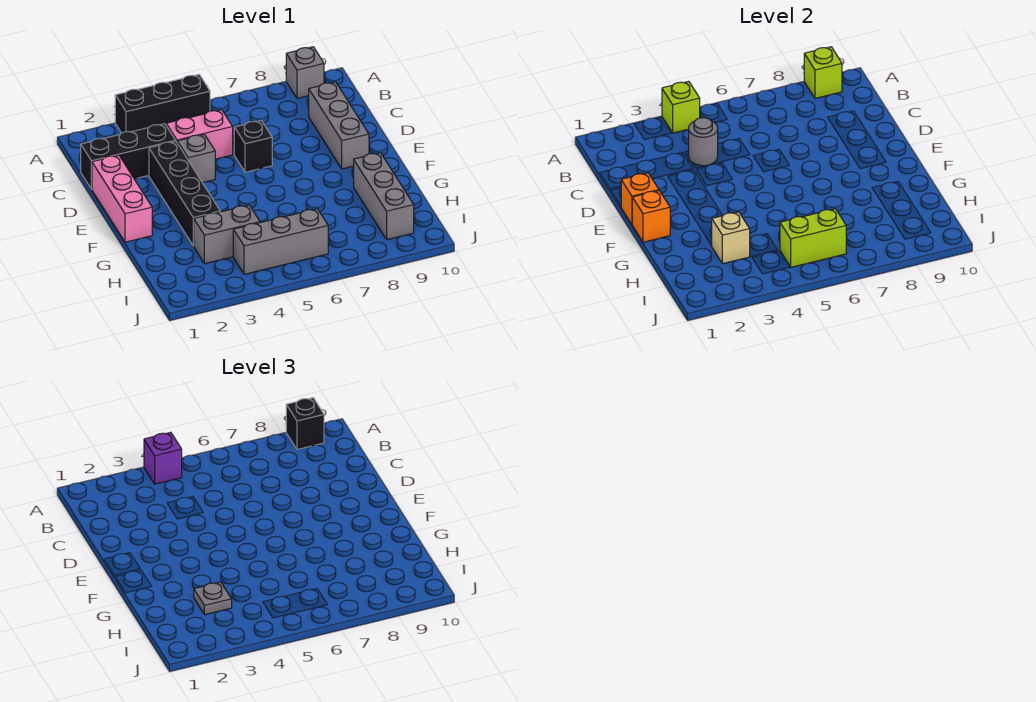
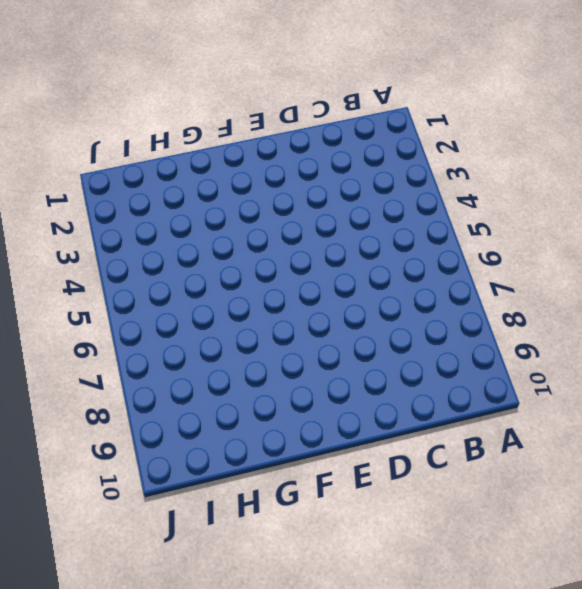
none -> black 1x3 brick [115,75,210,133]
none -> grey 1x1 brick [286,47,324,98]
none -> black 1x3 brick [81,124,176,189]

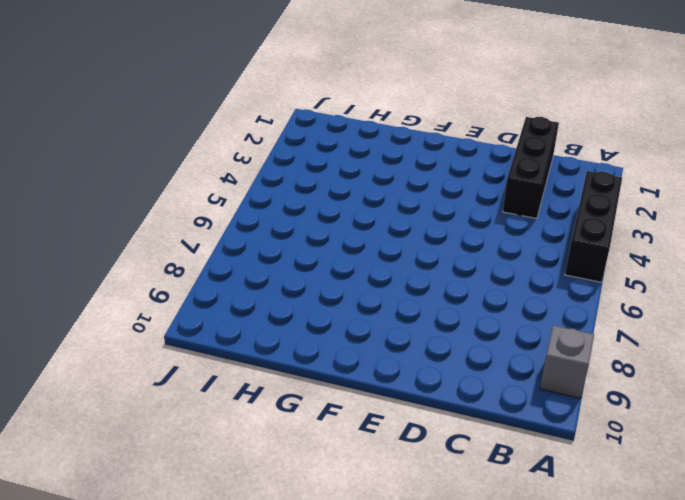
none -> pink 1x2 brick [166,110,233,159]
none -> grey 1x3 brick [309,82,369,169]
none -> pink 1x3 brick [92,155,152,242]

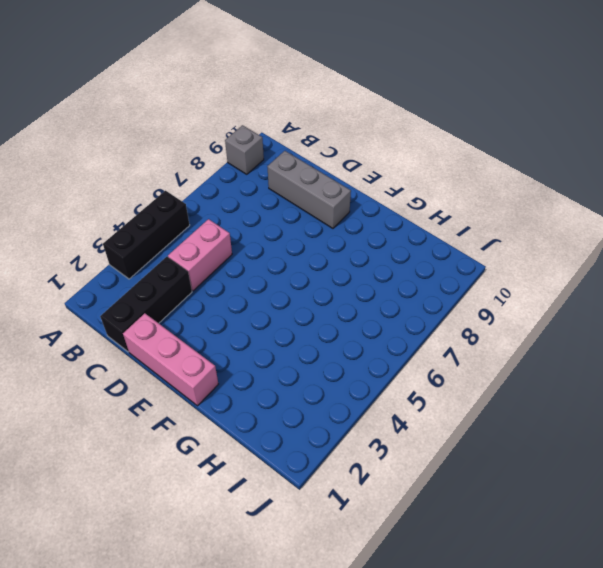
none -> black 1x4 brick [149,141,220,246]
none -> grey 1x1 brick [177,134,215,183]
none -> black 1x1 brick [234,121,272,172]

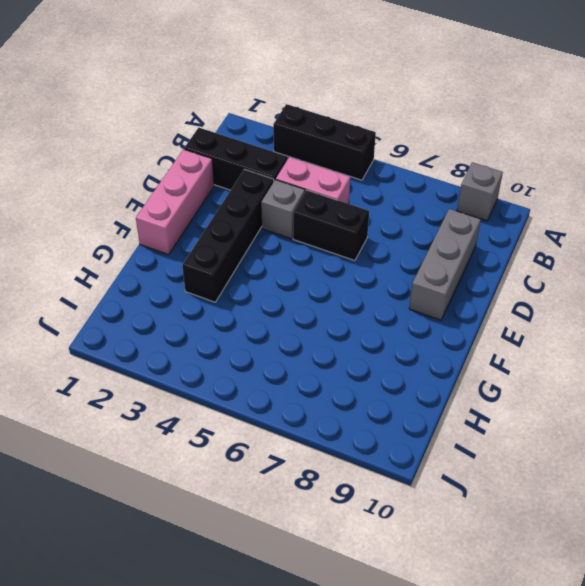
black 1x2 brick [293,190,369,261] -> black 1x1 brick [234,121,272,172]
none -> grey 1x3 brick [354,153,414,240]
none -> grey 1x2 brick [194,205,260,264]
none -> grey 1x3 brick [233,209,328,274]

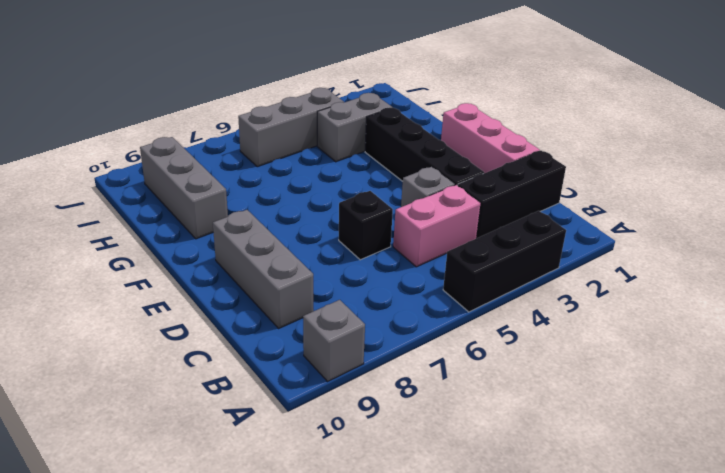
none -> lime 1x1 brick [662,81,700,133]
none -> lime 1x1 brick [804,47,842,98]
none -> grey 1x1 round brick [689,118,718,166]

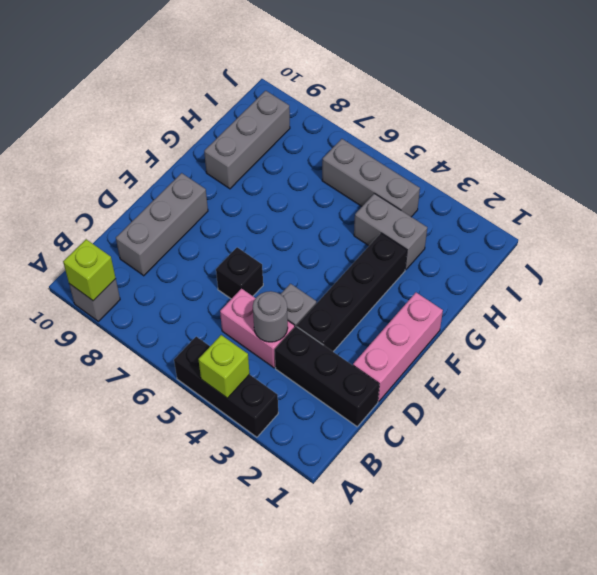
none -> orange 1x1 brick [621,173,659,224]
none -> orange 1x1 brick [632,191,670,242]
none -> tan 1x1 brick [711,212,750,264]

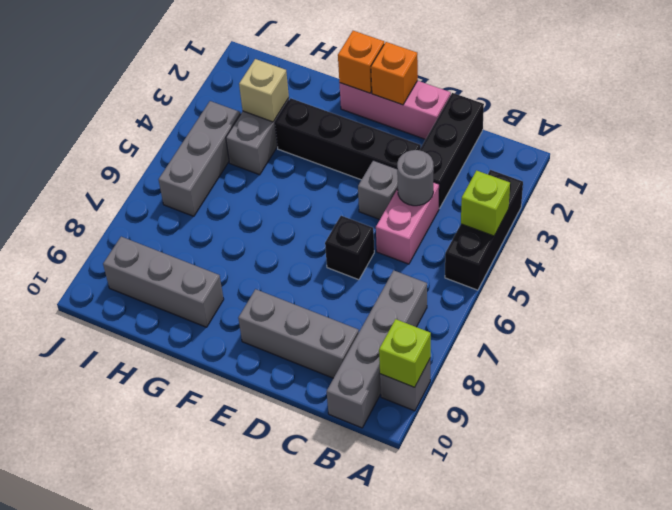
grey 1x4 brick [327,270,427,428] -> none
none -> lime 1x2 brick [780,209,846,267]
none -> purple 1x1 brick [144,432,182,484]
none -> black 1x1 brick [286,398,324,449]

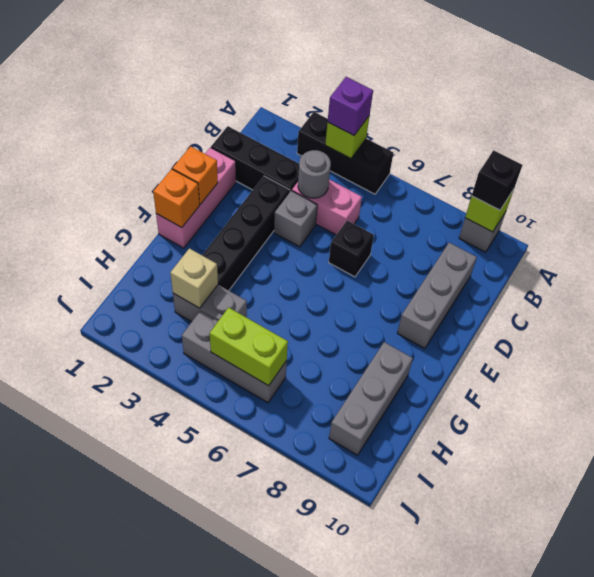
none -> grey 1x1 plate [194,582,232,615]

